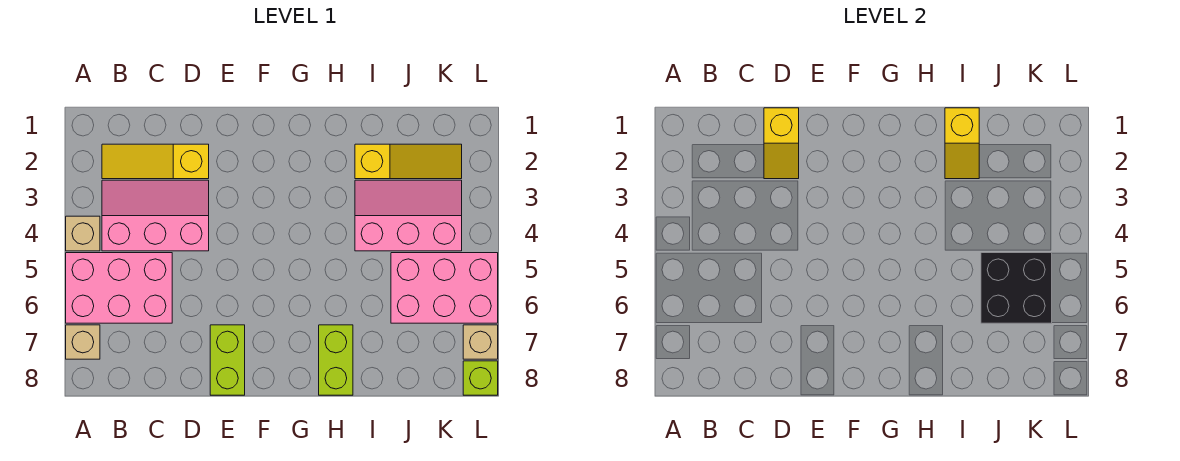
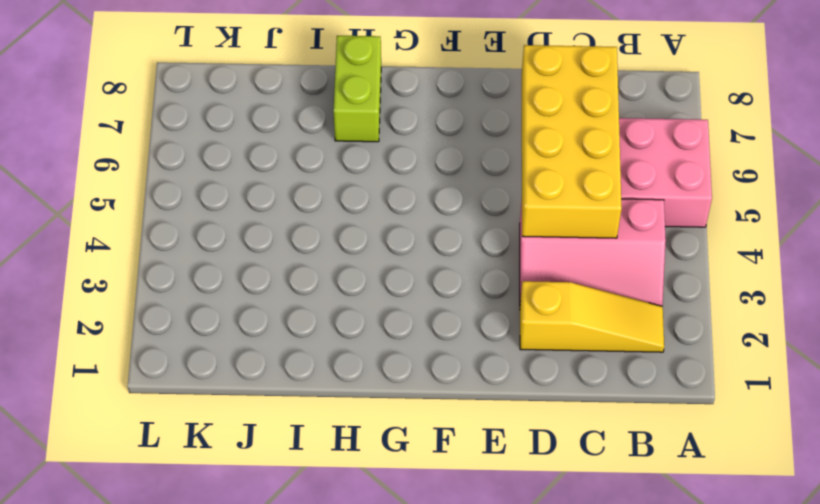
yellow 2x4 brick [522,45,622,238] -> none
none -> tan 1x1 brick [66,216,100,251]
none -> tan 1x1 brick [66,325,100,359]
none -> lime 1x2 brick [210,325,245,395]

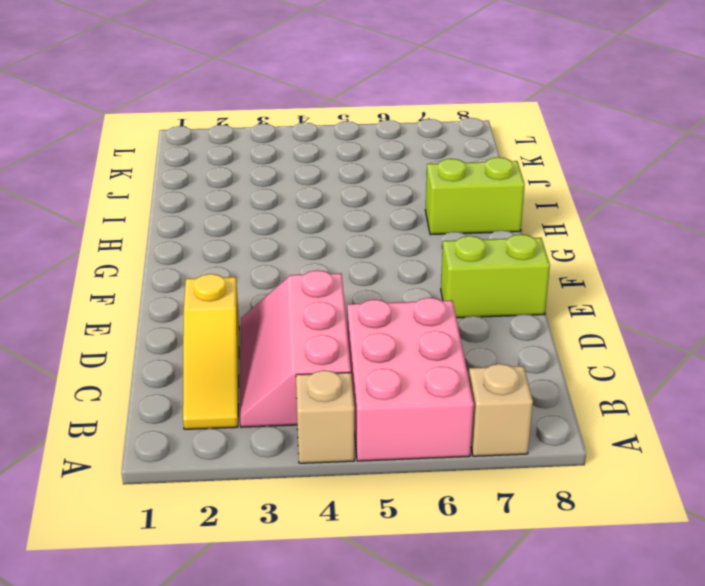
none -> yellow 1x3 slope [355,144,462,179]
none -> pink 2x3 slope [355,180,462,251]
none -> pink 2x3 brick [391,253,498,323]

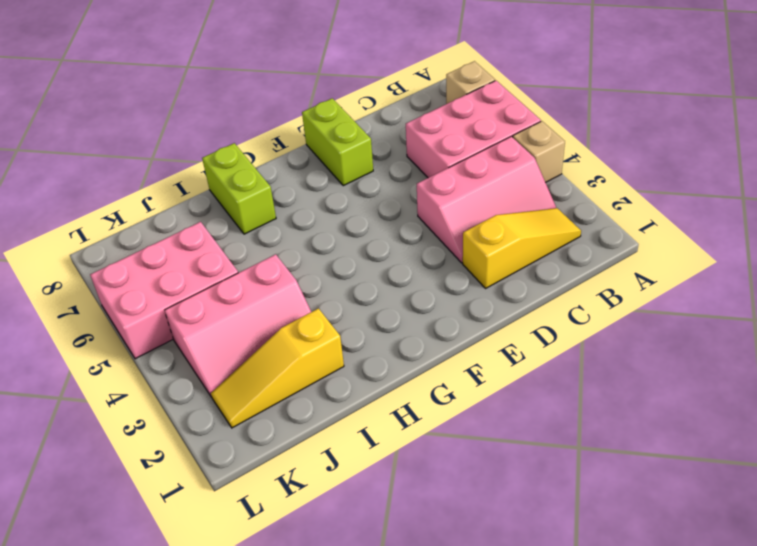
none -> tan 1x1 brick [463,325,498,359]
none -> lime 1x1 brick [463,361,498,395]
none -> yellow 1x2 slope [764,108,799,179]

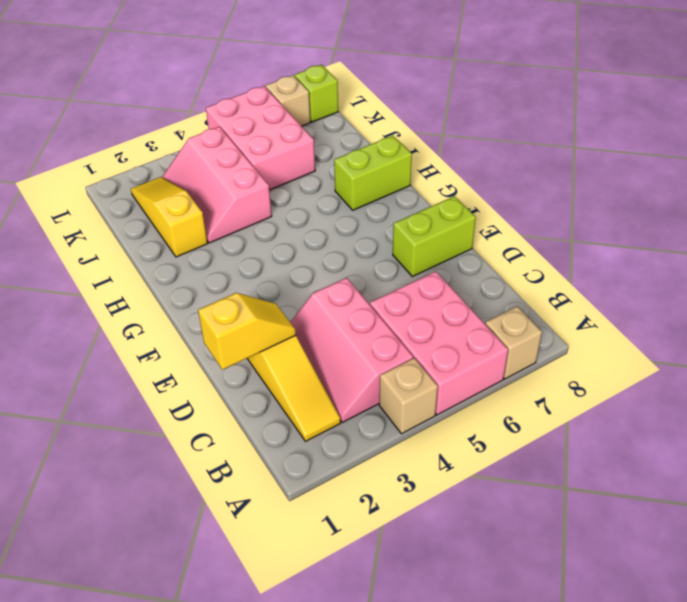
none -> yellow 1x2 slope [945,108,979,179]
none -> black 2x2 brick [981,253,1052,323]

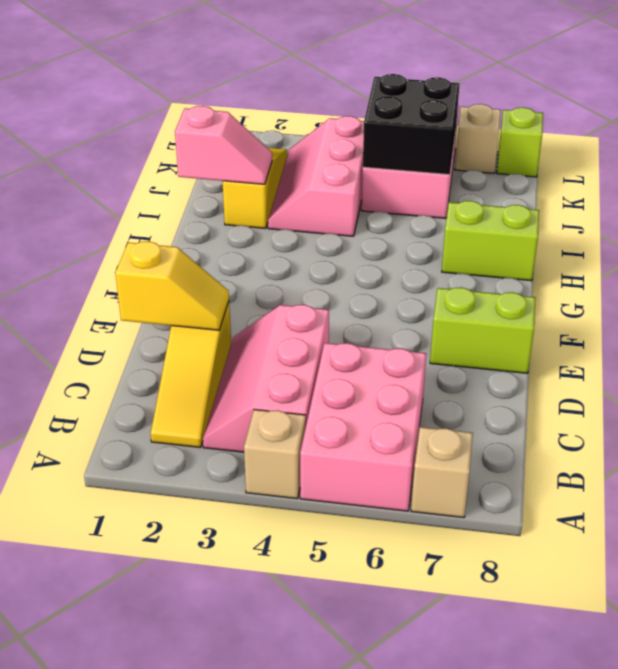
pink 1x2 slope [175,106,272,184] -> yellow 1x2 slope [945,108,979,179]

